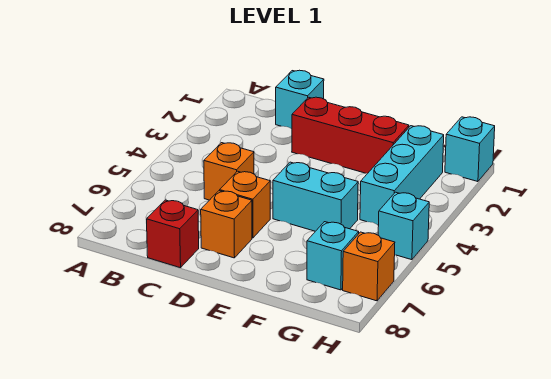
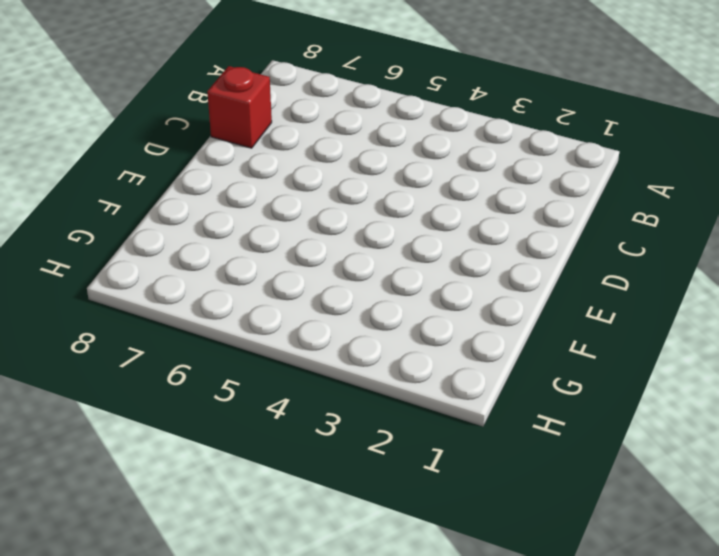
none -> cyan 1x1 brick [276,70,324,129]
none -> orange 1x1 brick [204,143,254,200]
none -> red 1x3 brick [292,97,409,173]

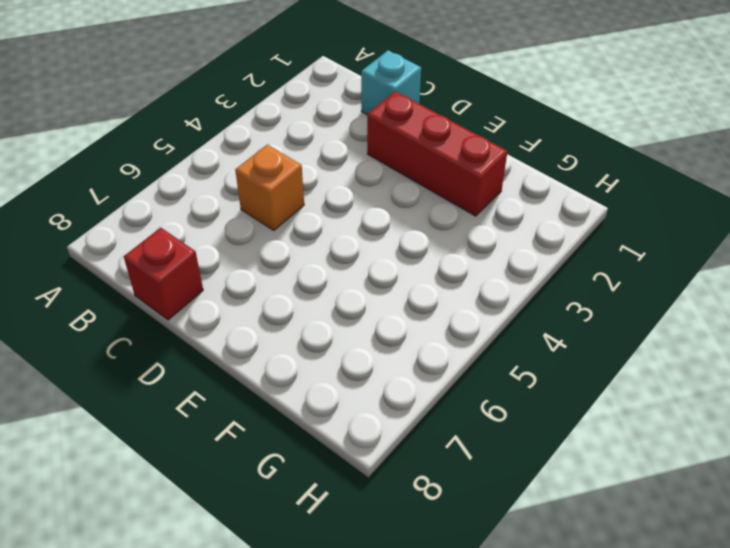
none -> orange 1x1 brick [220,171,270,238]
none -> orange 1x1 brick [201,191,252,258]
none -> cyan 1x2 brick [273,162,358,231]

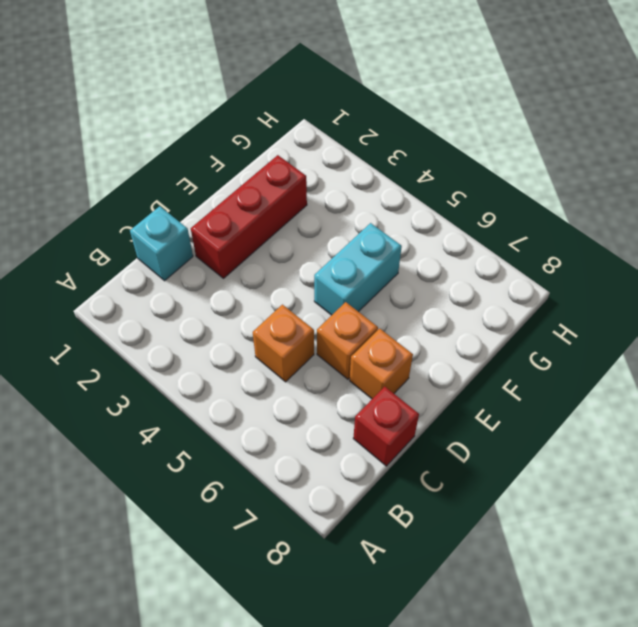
none -> cyan 1x3 brick [360,126,444,225]
none -> cyan 1x1 brick [307,222,359,290]
none -> cyan 1x1 brick [445,117,495,182]

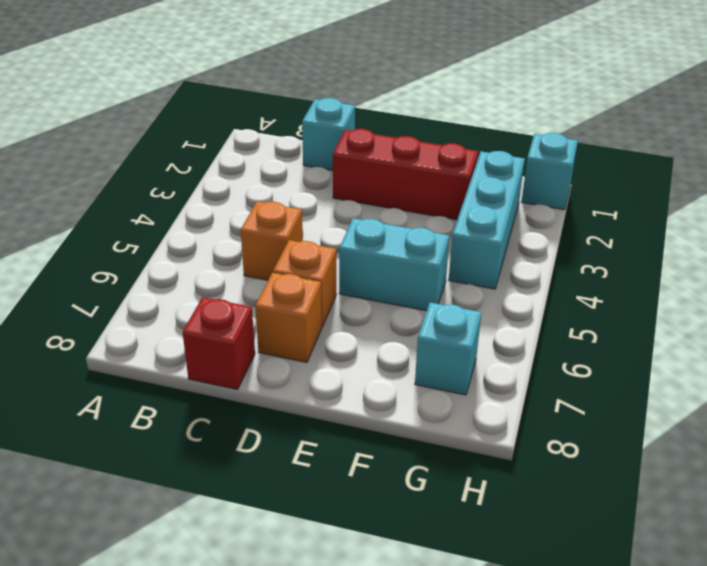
none -> cyan 1x1 brick [378,192,429,260]
none -> orange 1x1 brick [343,232,395,301]

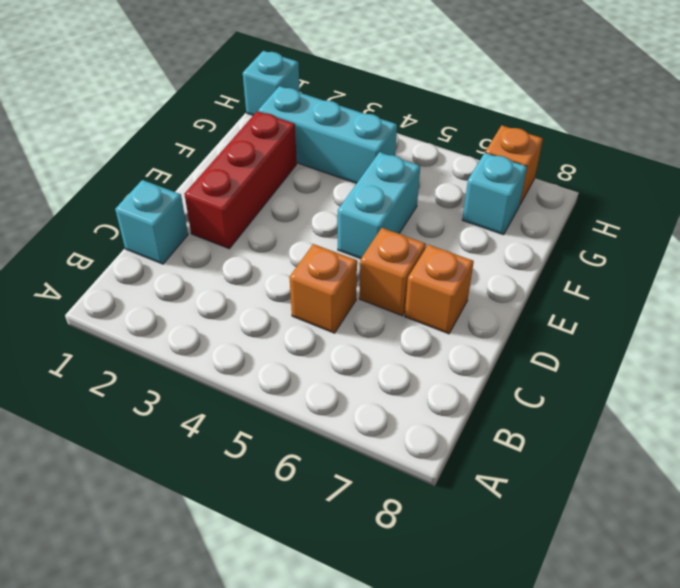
none -> red 1x1 brick [146,200,199,268]
none -> cyan 1x1 brick [378,192,429,260]

